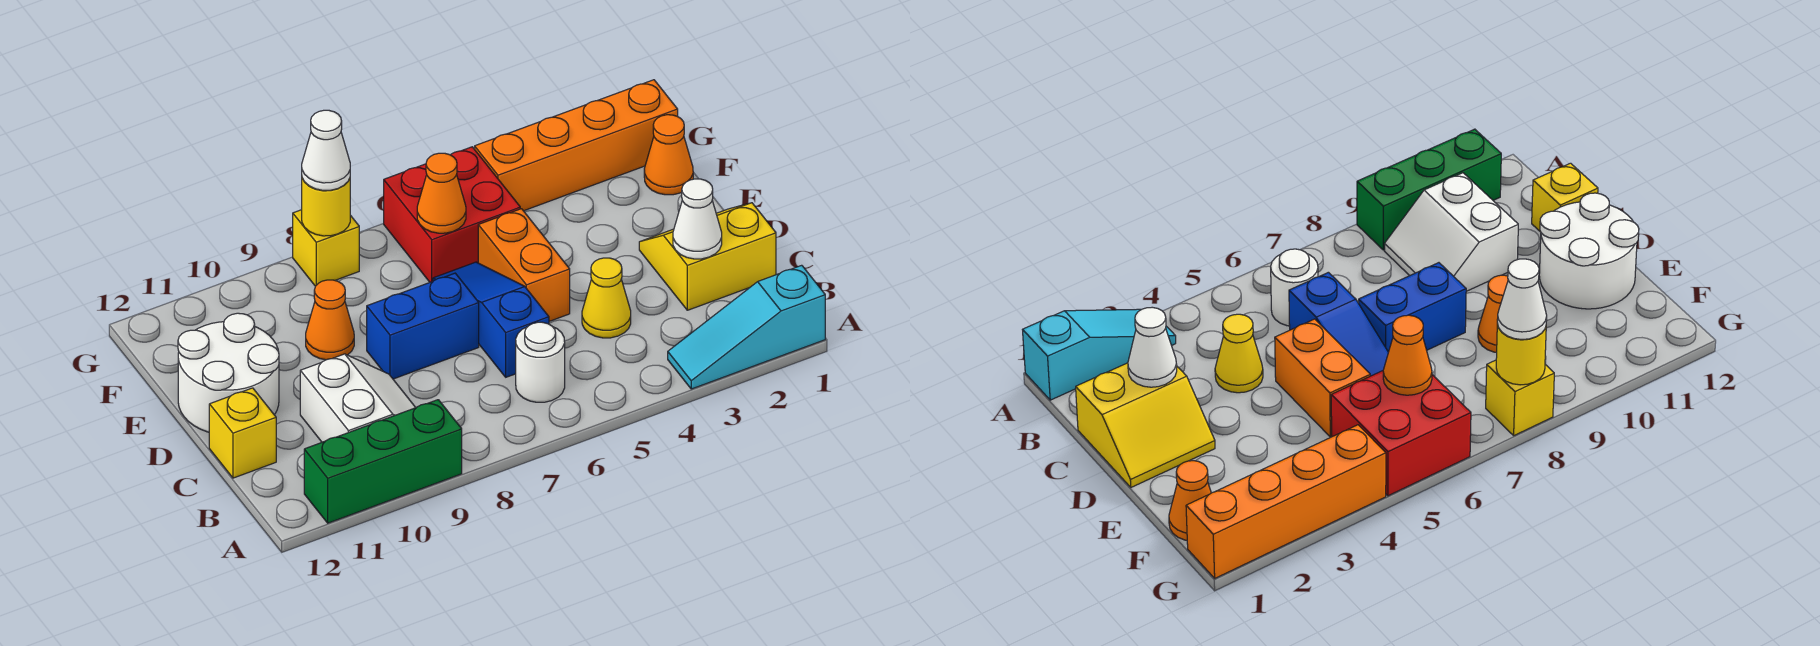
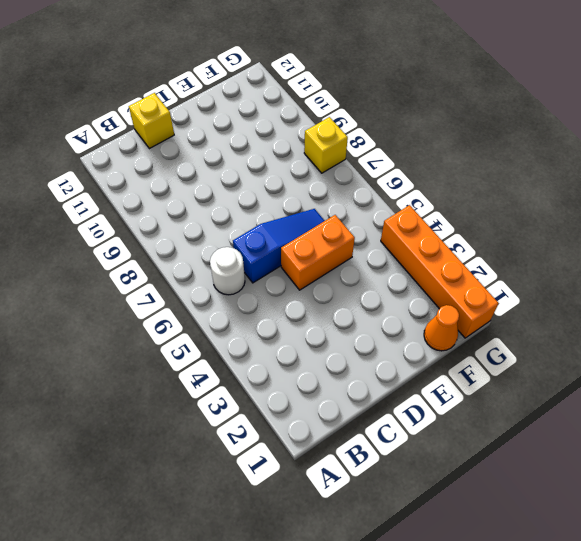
none -> cyan 1x3 slope [668,265,825,389]
none -> green 1x3 brick [304,400,462,523]
none -> white 2x2 slope [300,354,416,442]

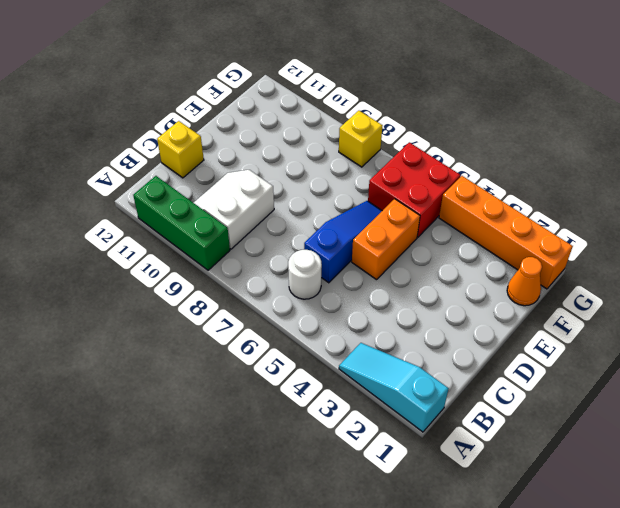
white 2x2 slope [194,170,274,249] -> white 2x2 slope turned to [300,354,416,442]
none -> yellow 2x2 slope [639,203,776,310]
none -> yellow 1x1 cone [582,258,631,338]
none -> blue 1x2 brick [367,273,479,379]

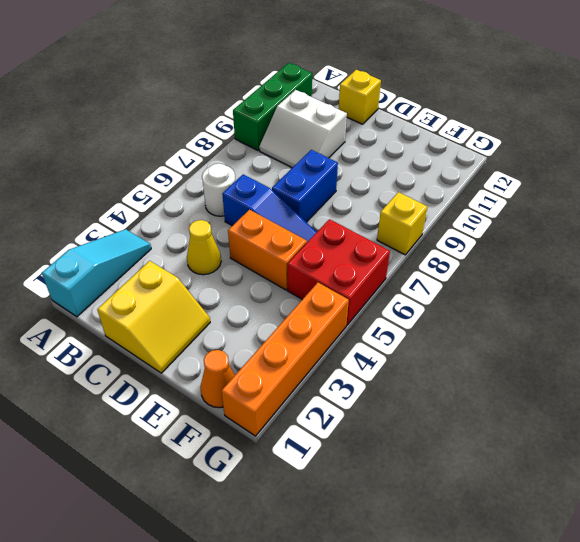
none -> white 2x2 round brick [178,313,279,432]
none -> orange 1x1 cone [306,280,354,360]
none -> white 1x1 cone [673,179,722,259]

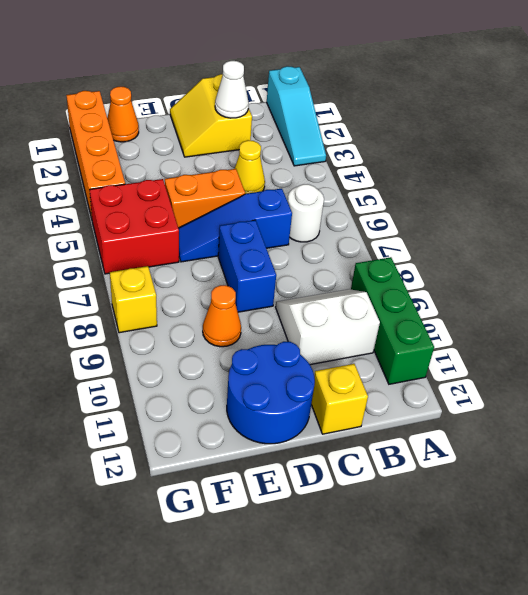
blue 2x2 round brick [227,342,315,444] -> white 2x2 round brick [178,313,279,432]
none -> orange 1x1 cone [417,153,466,233]
none -> yellow 1x1 round brick [302,178,350,236]
none -> white 1x1 cone [302,110,350,190]

